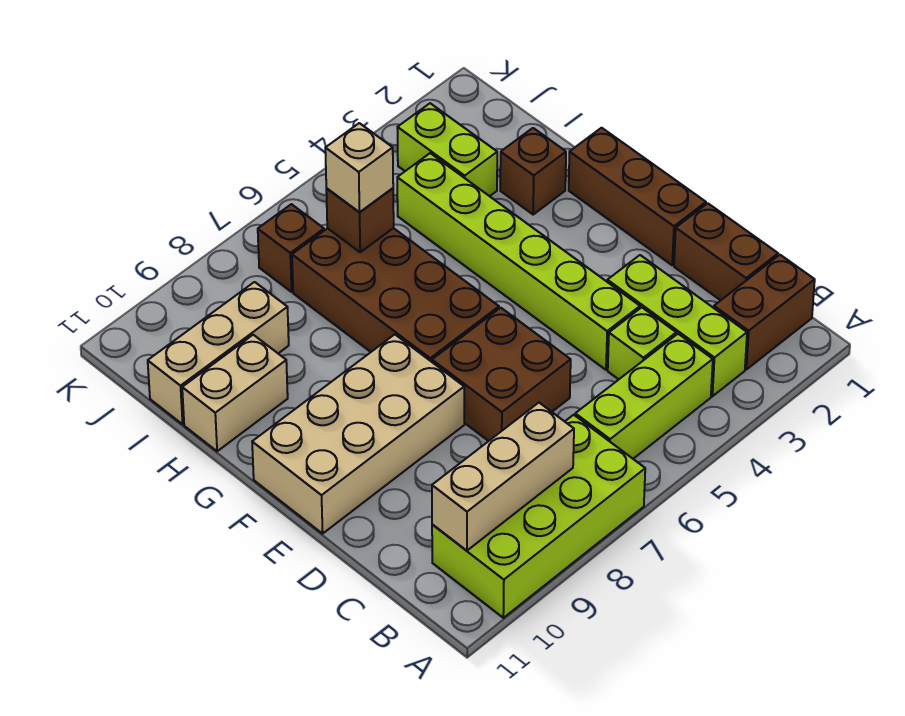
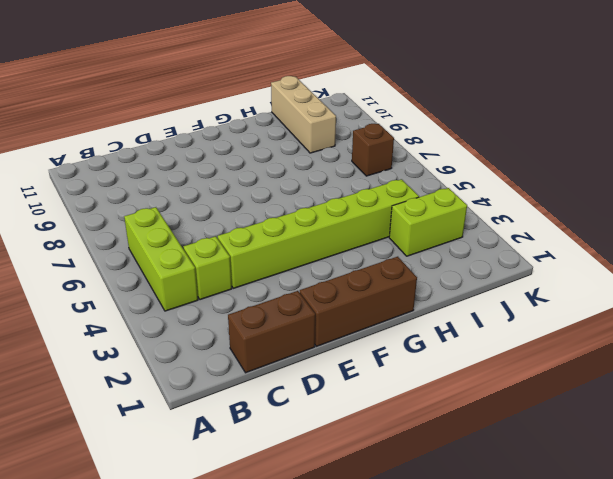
none -> lime 2x4 brick [432,415,645,618]
none -> brown 1x2 brick [714,255,815,369]
none -> lime 1x3 brick [607,255,747,396]

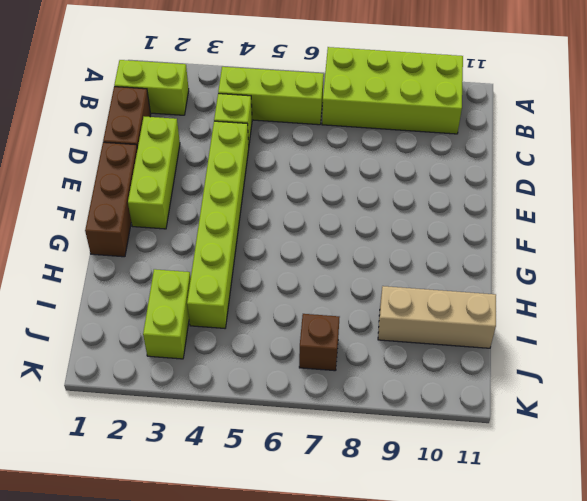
lime 1x2 brick [114,60,189,115] -> brown 1x2 brick [714,255,815,369]
lime 1x3 brick [128,117,180,229] -> lime 1x3 brick moved to [607,255,747,396]
none -> brown 2x2 brick [432,308,571,441]
none -> tan 2x4 brick [252,334,464,534]
none -> brown 2x4 brick [292,228,499,362]

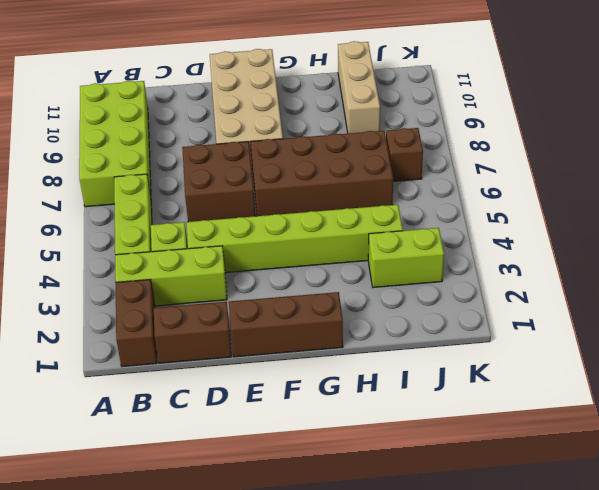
none -> brown 1x1 brick [500,128,566,214]
none -> tan 1x2 brick [182,335,288,451]
none -> tan 1x3 brick [432,403,574,551]

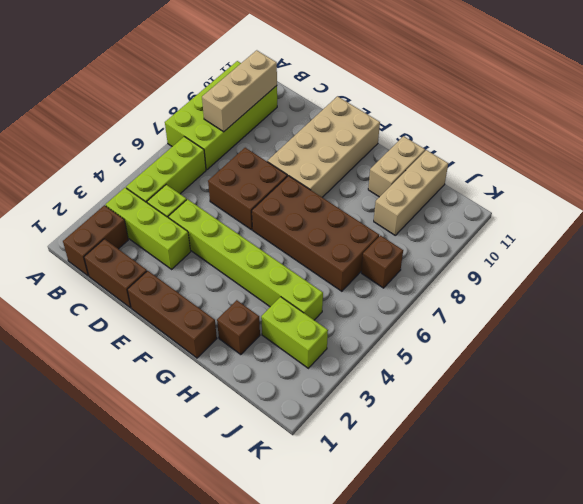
none -> brown 1x1 brick [326,188,394,252]
none -> tan 1x1 brick [325,123,393,212]

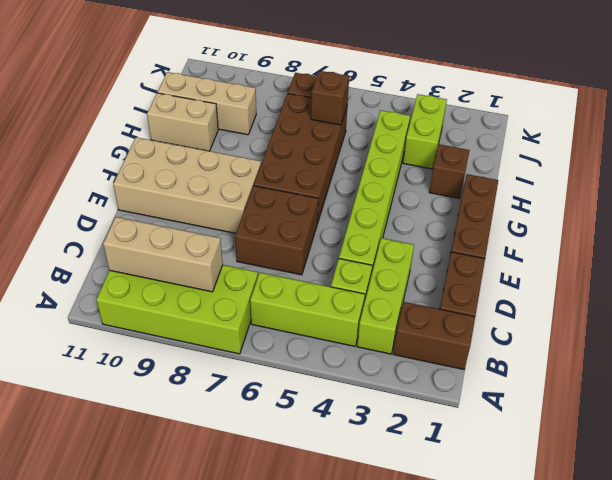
none -> tan 1x1 brick [325,123,393,212]

